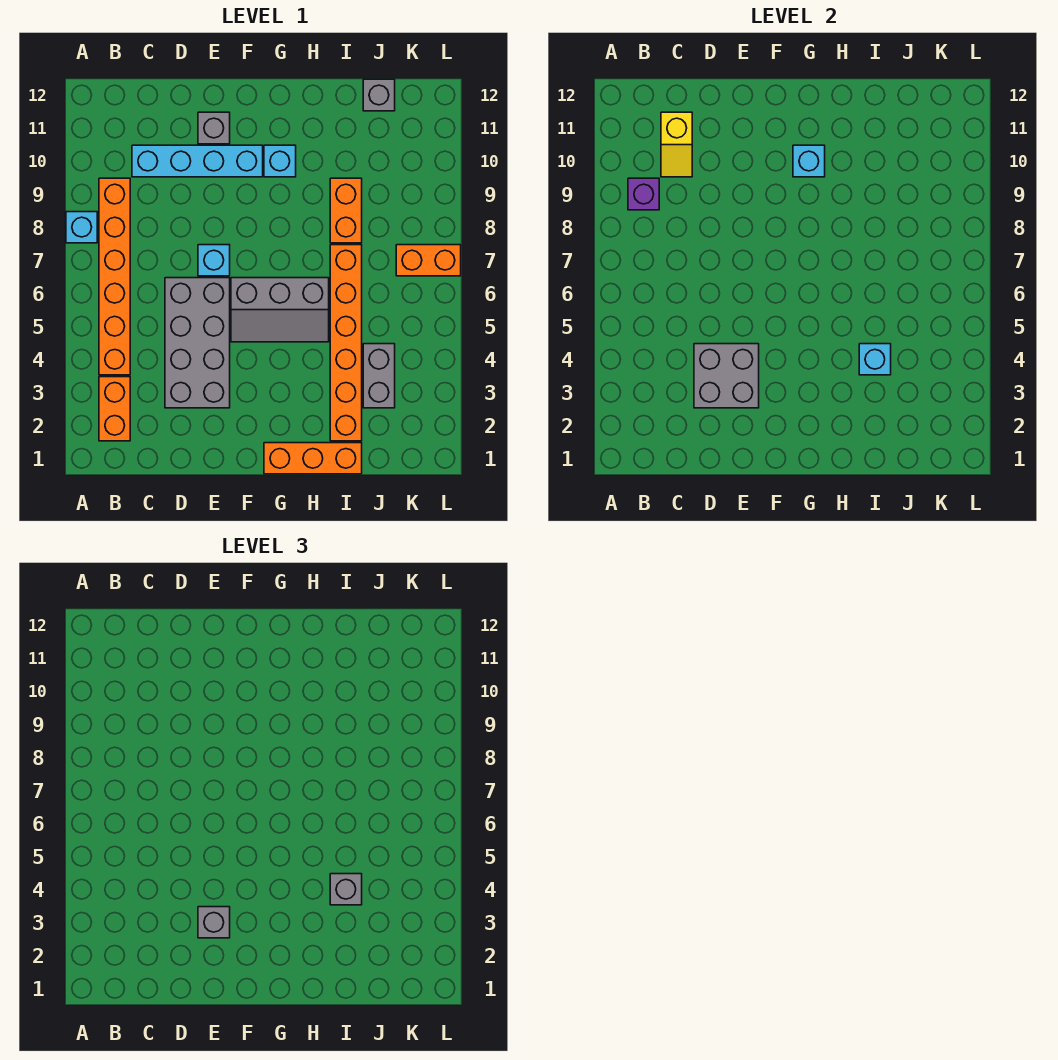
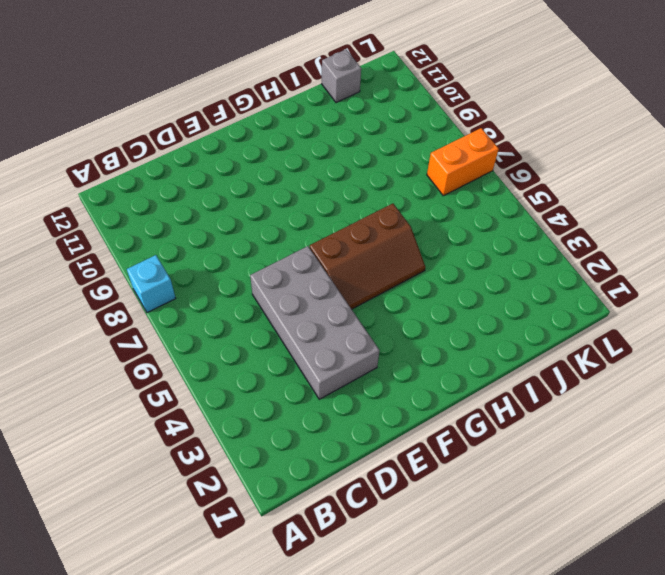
brown 2x3 slope [310,204,425,309] -> grey 2x3 slope [231,278,329,342]
none -> orange 1x2 brick [99,377,130,441]
none -> orange 1x6 brick [99,178,130,375]
none -> cyan 1x4 brick [132,145,263,177]

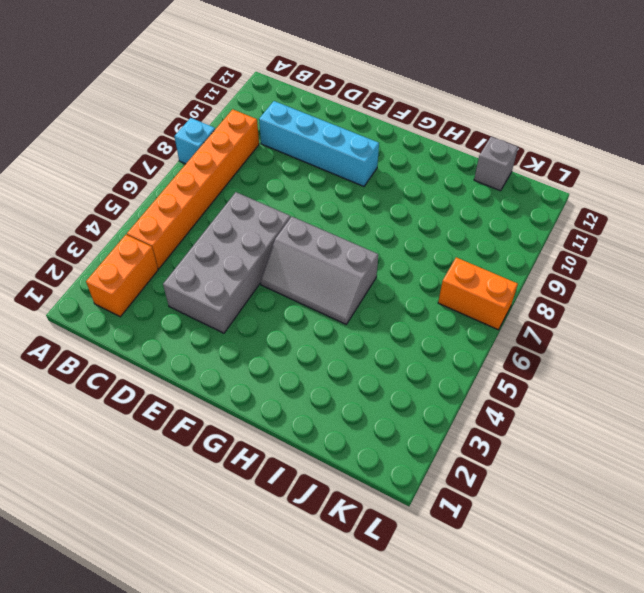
none -> cyan 1x1 brick [198,245,230,276]
none -> grey 1x1 brick [198,112,230,144]
none -> orange 1x3 brick [264,443,362,474]

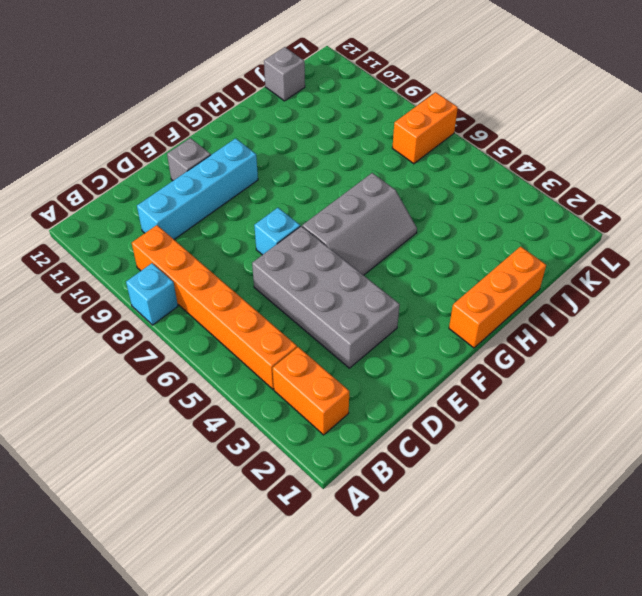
none -> cyan 1x1 brick [264,145,296,177]
none -> orange 1x6 brick [330,245,362,441]
none -> orange 1x2 brick [330,178,362,243]

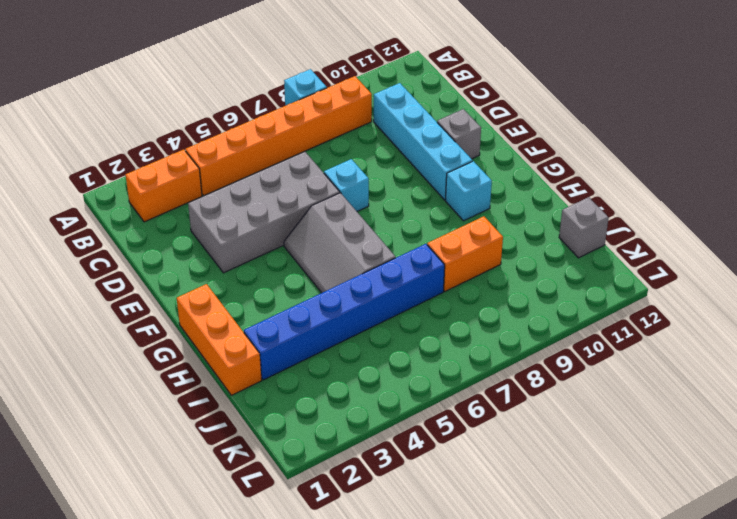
blue 1x6 brick [244,244,445,380] -> orange 1x6 brick [330,245,362,441]
none -> grey 1x2 brick [363,344,395,408]
none -> orange 1x2 brick [396,245,461,276]
none -> purple 1x1 brick [628,178,659,210]

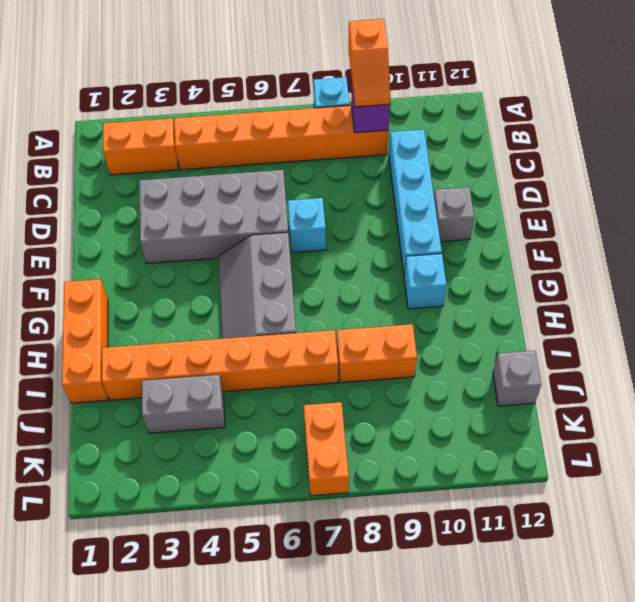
orange 1x2 slope [349,19,390,107] -> none
none -> yellow 1x2 slope [661,112,692,177]
none -> grey 2x2 brick [694,344,759,408]
none -> cyan 1x1 brick [793,145,825,177]

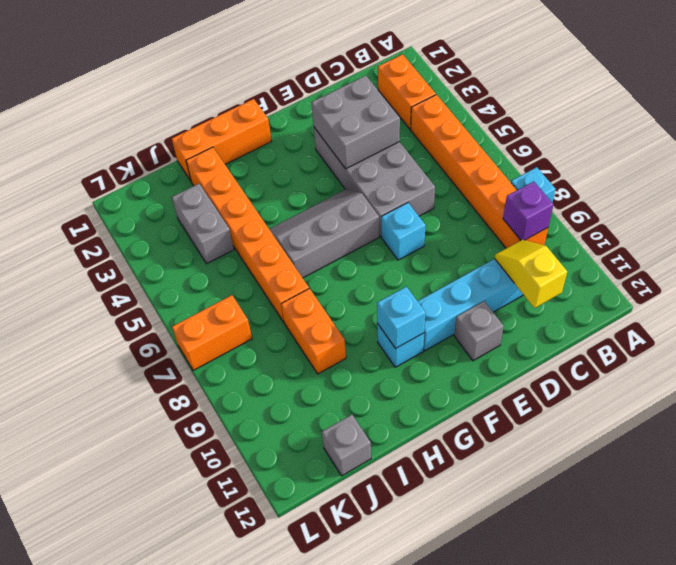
none -> cyan 1x1 brick [859,344,891,375]
none -> grey 1x1 brick [198,907,230,938]
none -> grey 1x1 brick [330,874,362,905]

